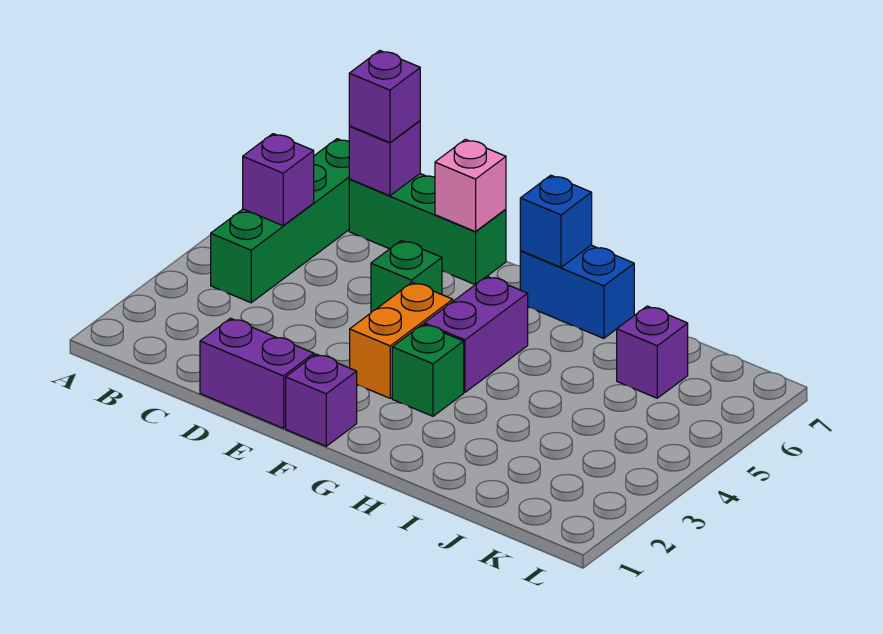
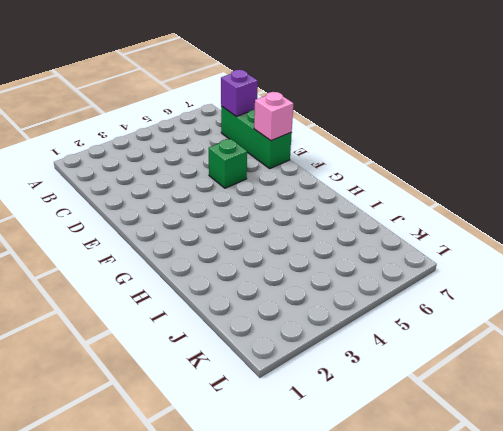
none -> green 1x4 brick [211,139,350,303]
none -> purple 1x2 brick [200,318,314,428]
none -> purple 1x1 brick [286,354,357,446]

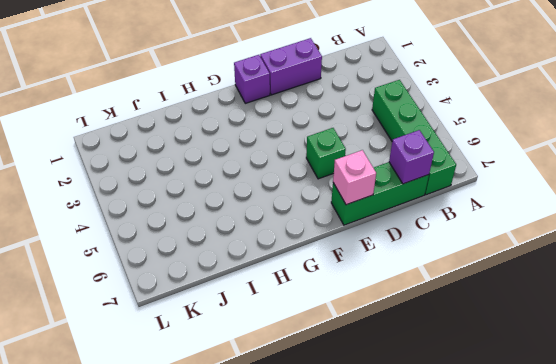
none -> orange 1x2 brick [350,282,453,398]
none -> green 1x1 brick [392,324,464,416]
none -> purple 1x2 brick [424,276,528,392]

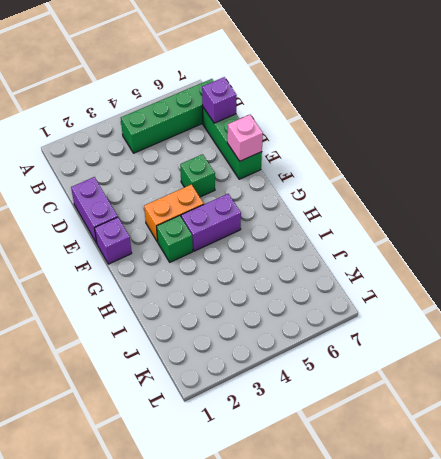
none -> blue 1x2 brick [520,245,634,338]
none -> purple 1x1 brick [617,306,688,398]
none -> purple 1x1 brick [243,134,314,226]

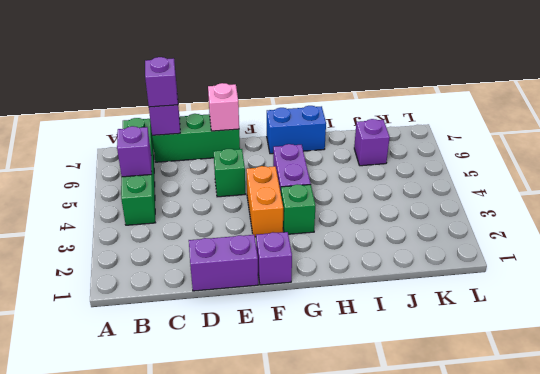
none -> blue 1x1 brick [520,175,592,267]

